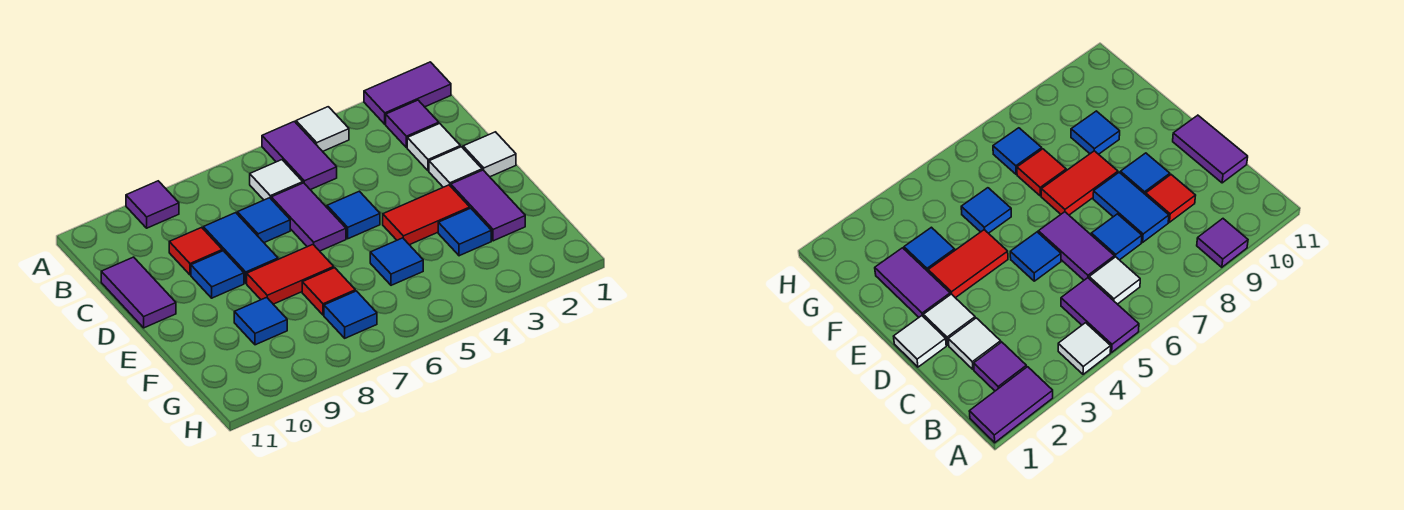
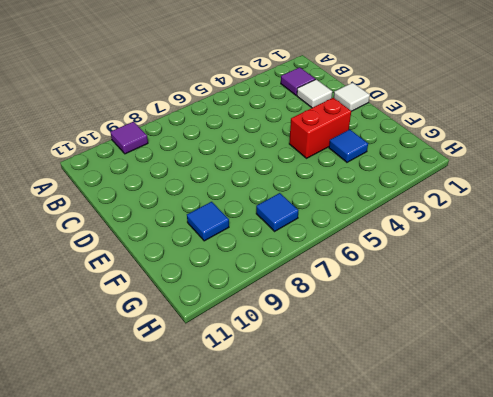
red 1x2 brick [289,98,351,158] -> red 1x2 tile [383,185,470,245]
none -> purple 1x2 tile [364,62,451,124]
none -> white 1x1 tile [296,107,349,151]
none -> purple 1x2 tile [262,121,337,190]

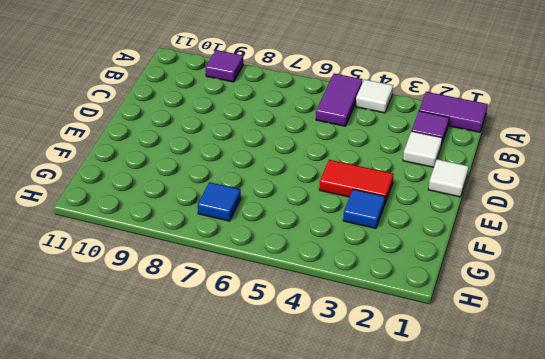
none -> white 1x1 tile [250,160,303,200]
none -> purple 1x2 tile [271,183,346,251]
none -> blue 1x1 tile [237,198,290,243]

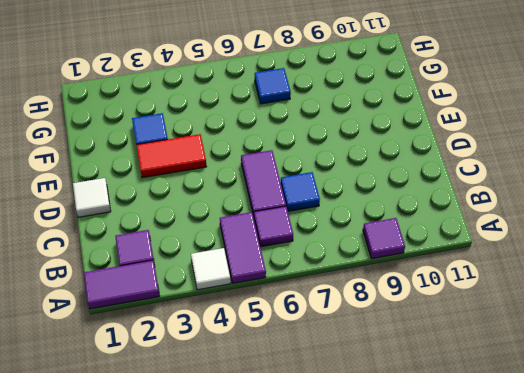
purple 1x1 tile [254,206,293,247] -> white 1x1 tile [250,160,303,200]
none -> white 1x1 tile [407,123,460,171]
none -> blue 1x2 tile [203,213,278,283]
none -> red 1x1 tile [169,227,222,275]

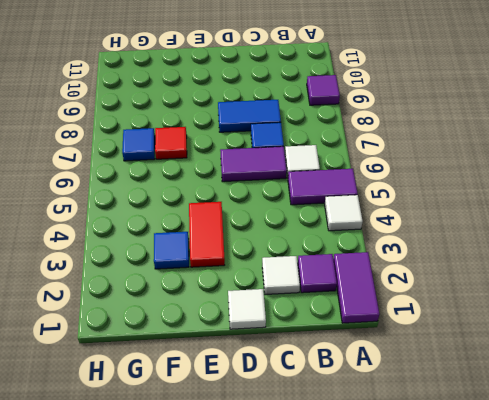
none -> red 1x1 tile [169,227,222,275]
none -> purple 1x2 tile [101,257,176,328]
none -> white 1x1 tile [429,147,482,187]

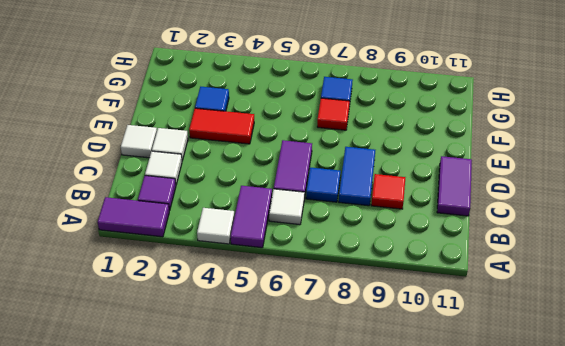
none -> purple 1x1 tile [126,181,179,228]
none -> blue 1x1 tile [327,191,380,239]
none -> blue 1x1 tile [191,251,244,298]

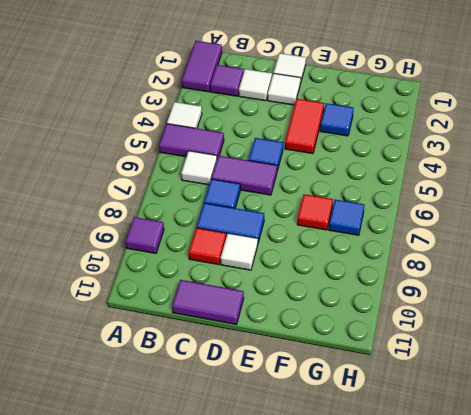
white 1x1 tile [221,233,258,270] -> blue 1x1 tile [191,251,244,298]
none -> purple 1x2 tile [451,170,525,241]
none -> red 1x2 tile [247,245,334,304]
none -> blue 1x1 tile [370,238,423,285]

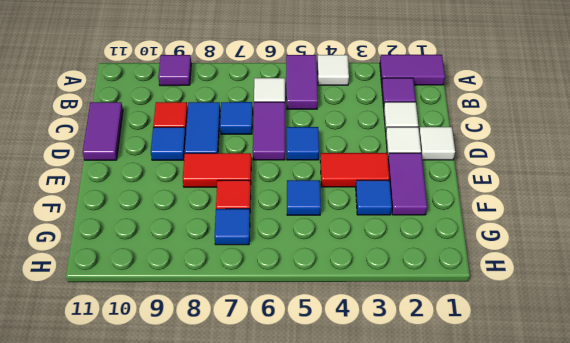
none -> blue 1x1 tile [234,297,287,345]

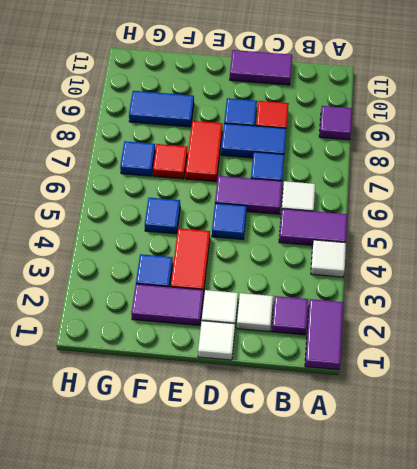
blue 1x2 tile [129,91,194,127] -> blue 1x1 tile [234,297,287,345]

